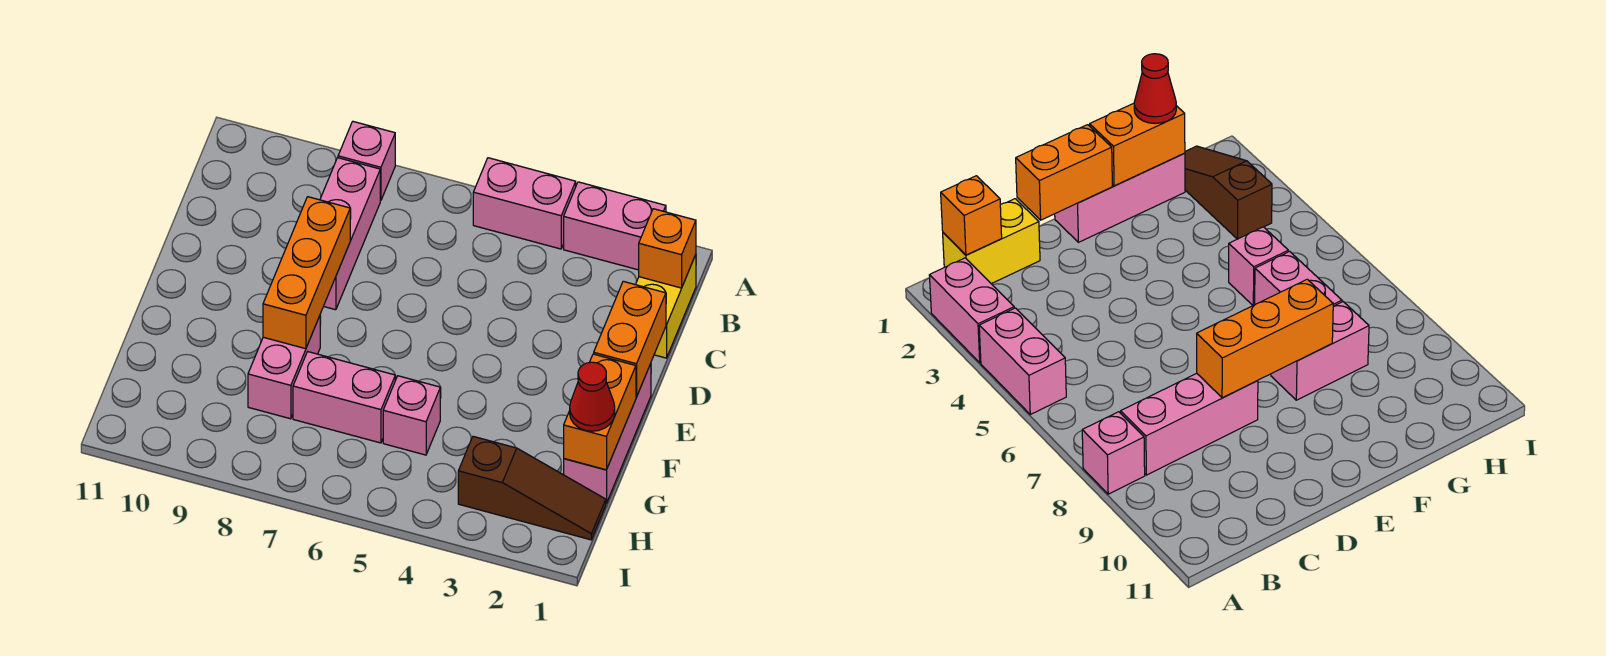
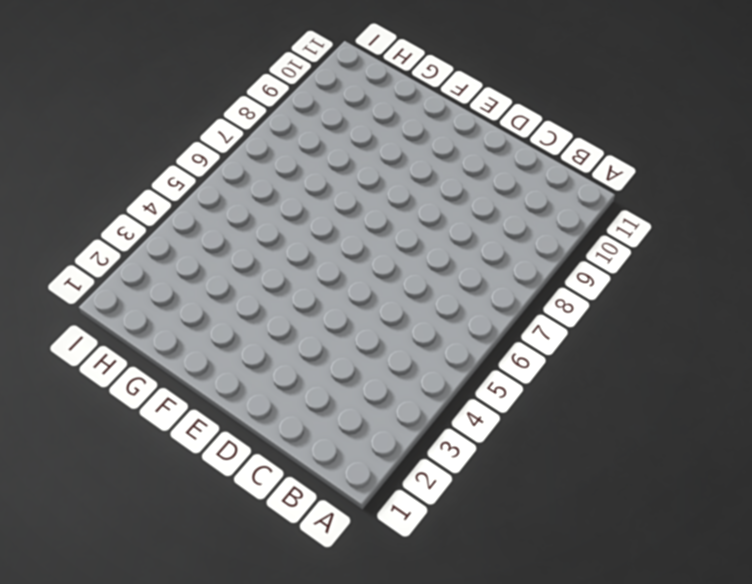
none -> pink 1x2 brick [564,182,666,270]
none -> pink 1x2 brick [473,158,576,249]
none -> pink 1x1 brick [338,122,395,201]

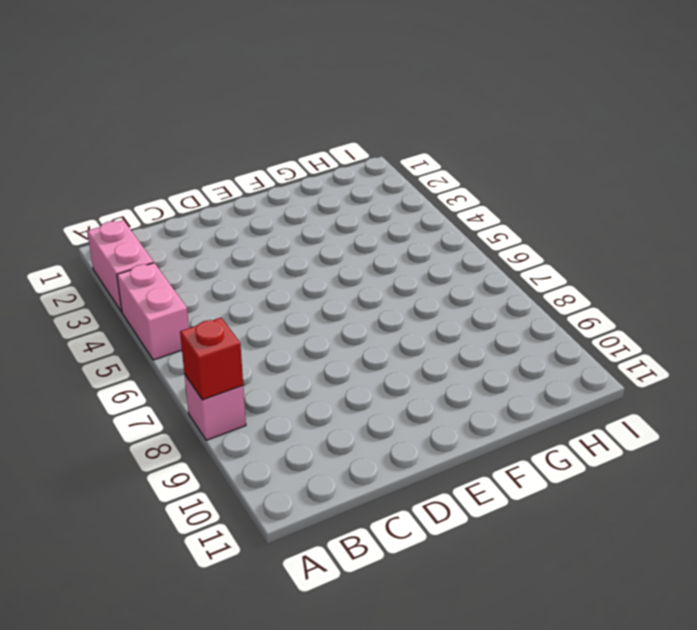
red 1x1 brick [180,318,243,400] -> none
none -> yellow 1x2 brick [636,255,696,358]
none -> pink 1x3 brick [320,158,380,310]
none -> pink 1x3 brick [564,363,651,503]

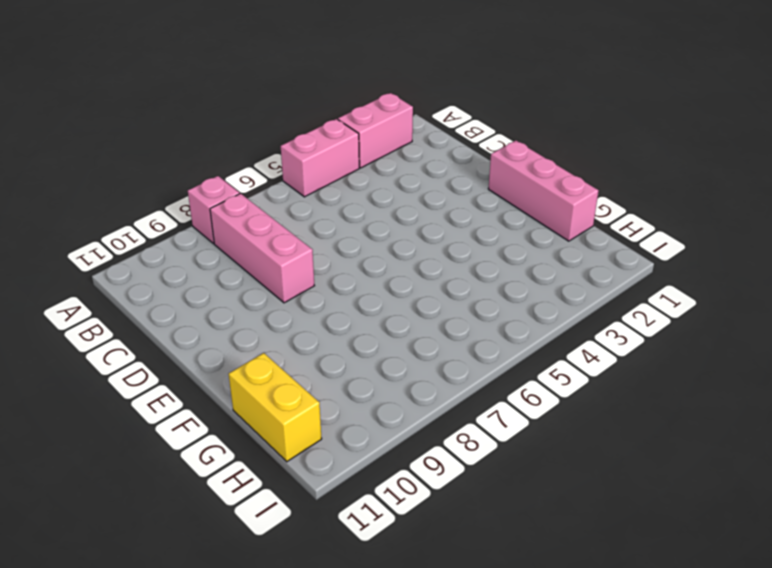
yellow 1x2 brick [229,353,322,462] -> yellow 1x2 brick moved to [636,255,696,358]
none -> pink 1x2 brick [248,316,320,419]
none -> pink 1x1 brick [383,376,440,455]
none -> pink 1x2 brick [293,352,395,443]

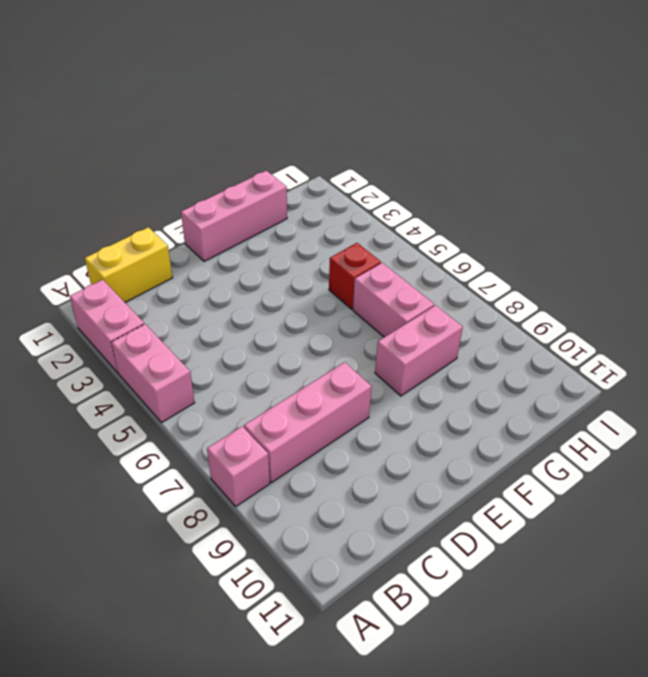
red 1x1 brick [329,243,381,309] -> pink 1x1 brick [383,376,440,455]
none -> brown 1x3 slope [458,436,606,540]
none -> orange 1x1 brick [639,209,696,288]
none -> orange 1x2 brick [594,281,666,397]

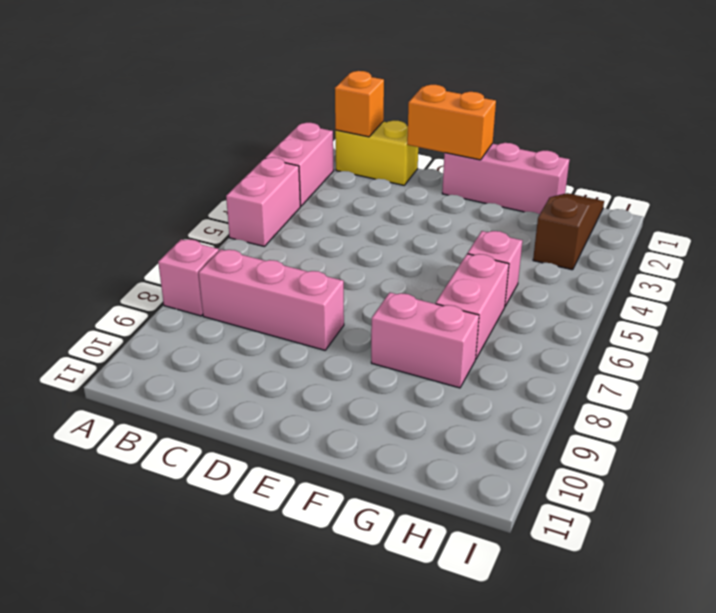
none -> orange 1x3 brick [263,197,350,349]
none -> orange 1x2 brick [564,354,636,470]
none -> red 1x1 cone [570,362,615,431]

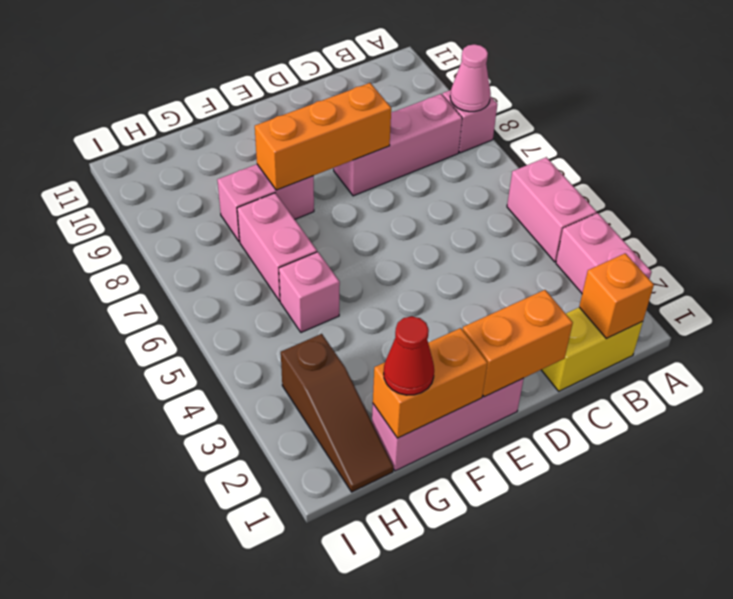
pink 1x1 cone [450,44,491,112] -> none

